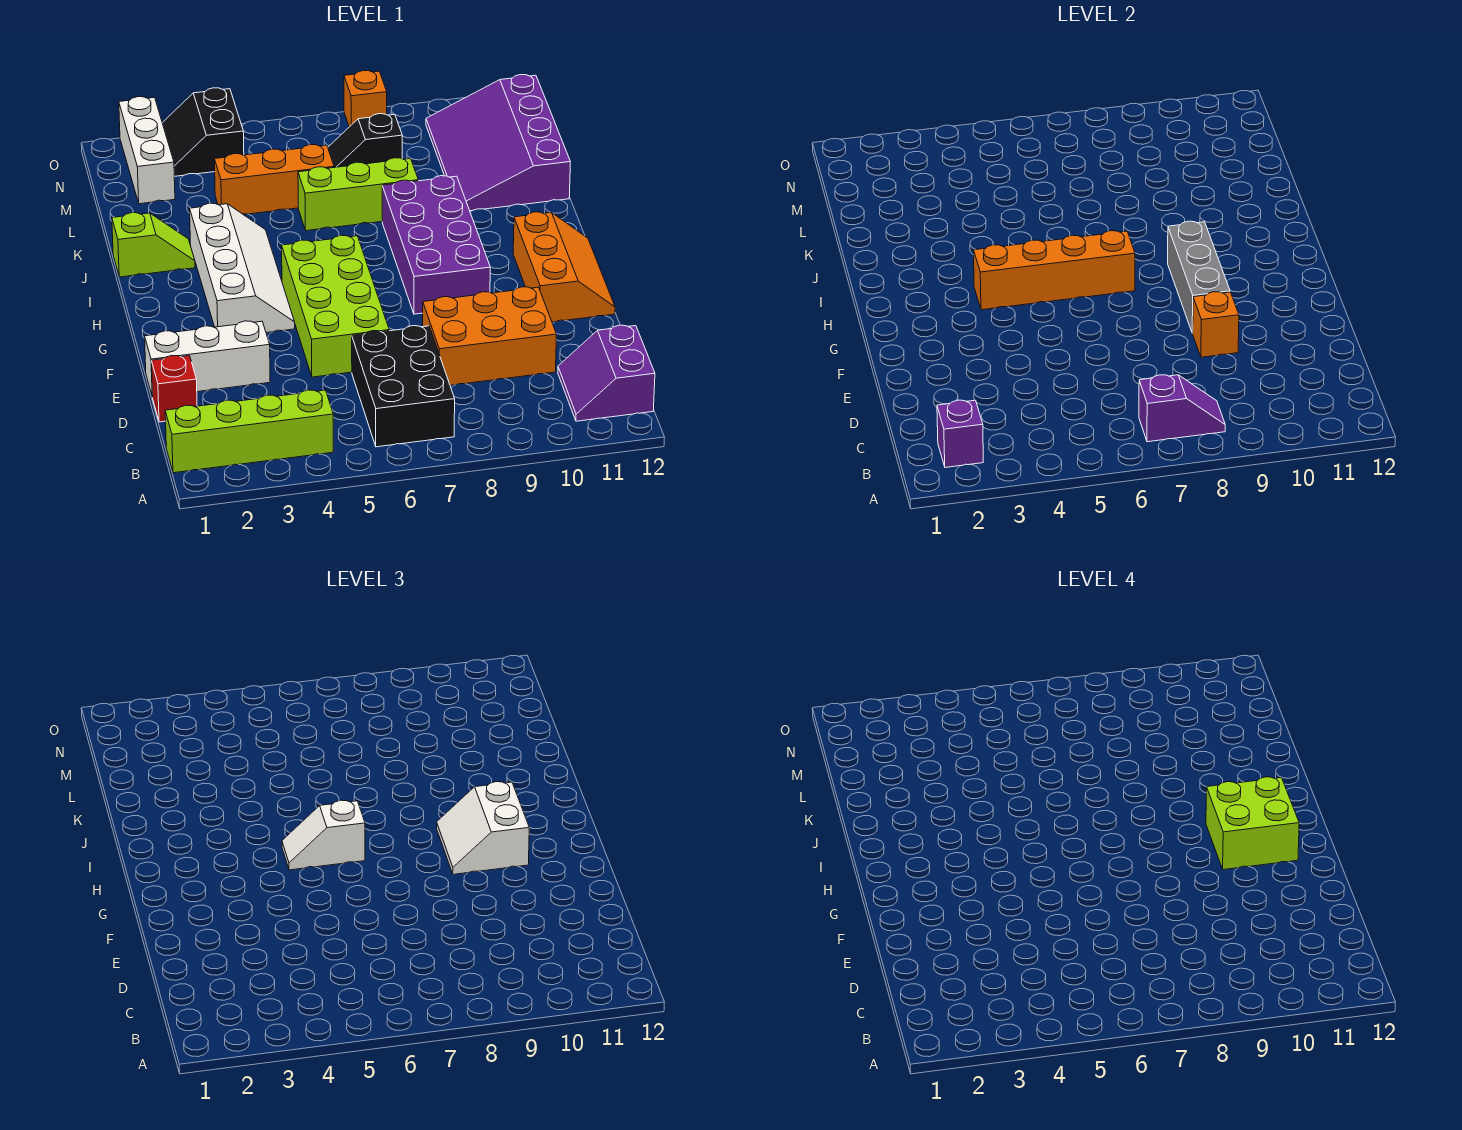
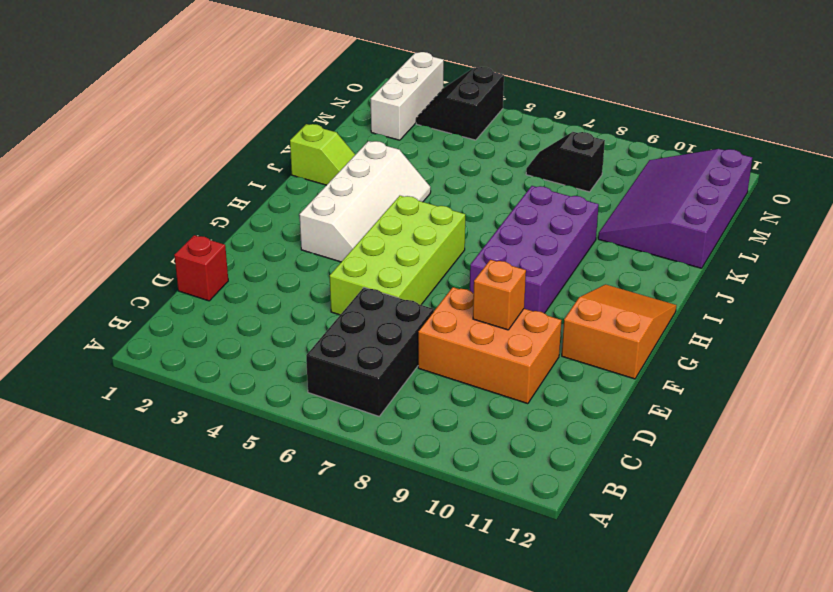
orange 2x3 slope [562,284,676,379] -> orange 2x3 slope turned to [513,212,615,322]
none -> lime 1x4 brick [165,390,333,473]
none -> purple 2x2 slope [558,325,655,421]
none -> white 1x3 brick [145,321,270,397]

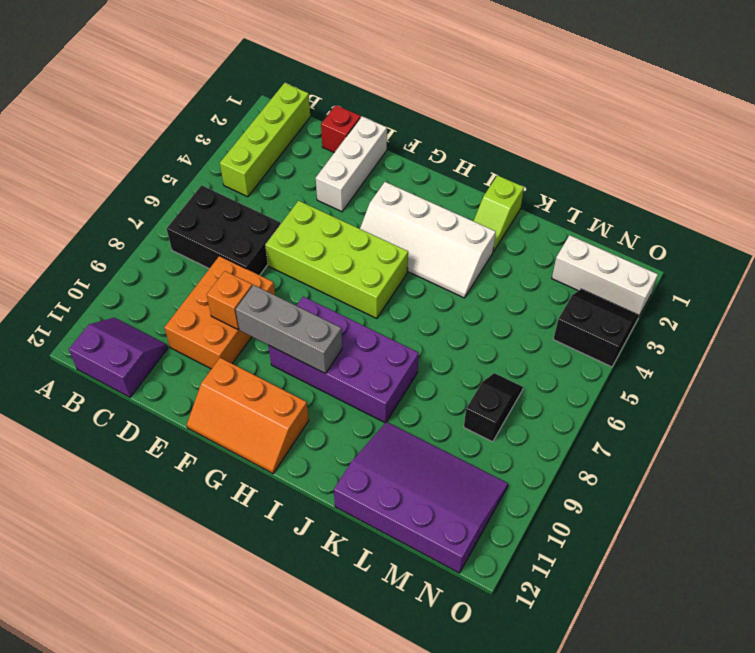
none -> lime 1x3 brick [298,158,418,231]
none -> orange 1x3 brick [214,145,334,214]
none -> orange 1x1 brick [344,71,387,127]

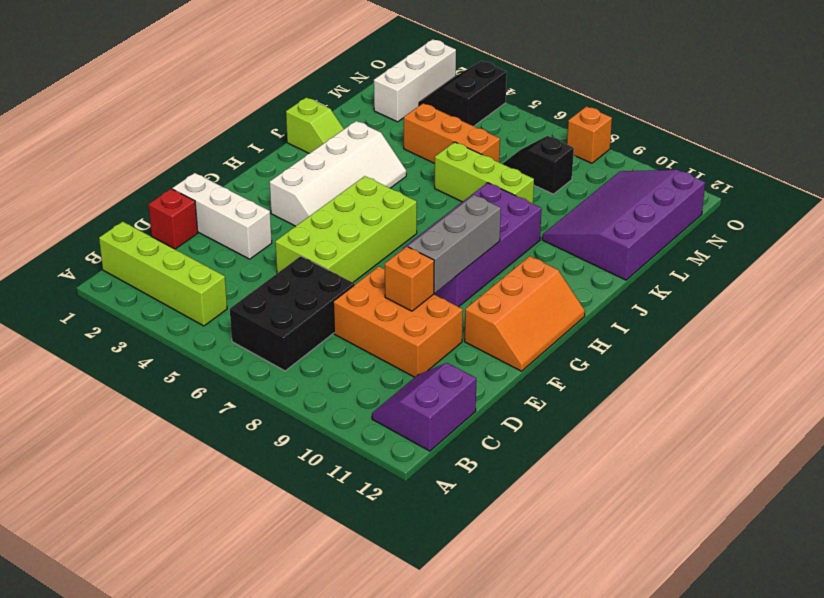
none -> purple 1x1 brick [937,400,983,468]
none -> purple 1x2 slope [1139,375,1225,442]
none -> orange 1x4 brick [974,231,1135,310]

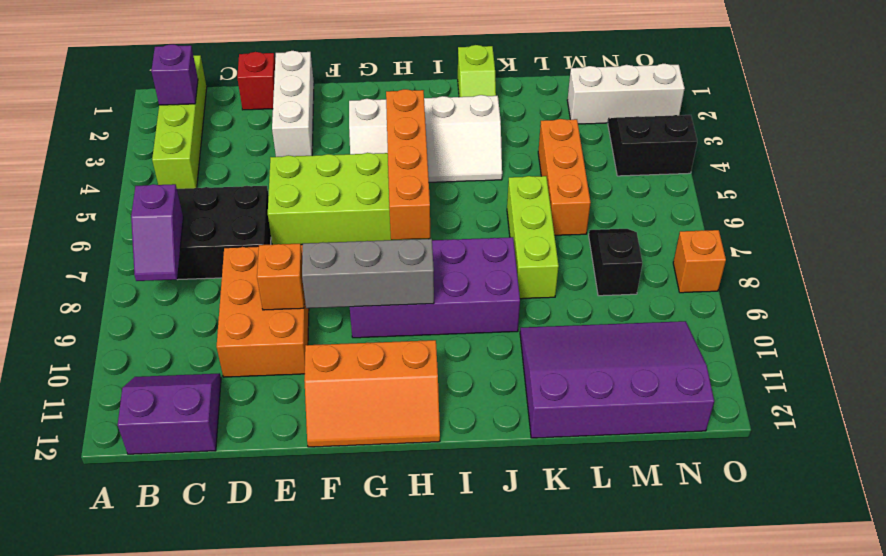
none -> white 2x2 slope [437,782,529,874]
none -> white 1x2 slope [282,800,365,870]
none -> lime 2x2 brick [1206,777,1299,870]

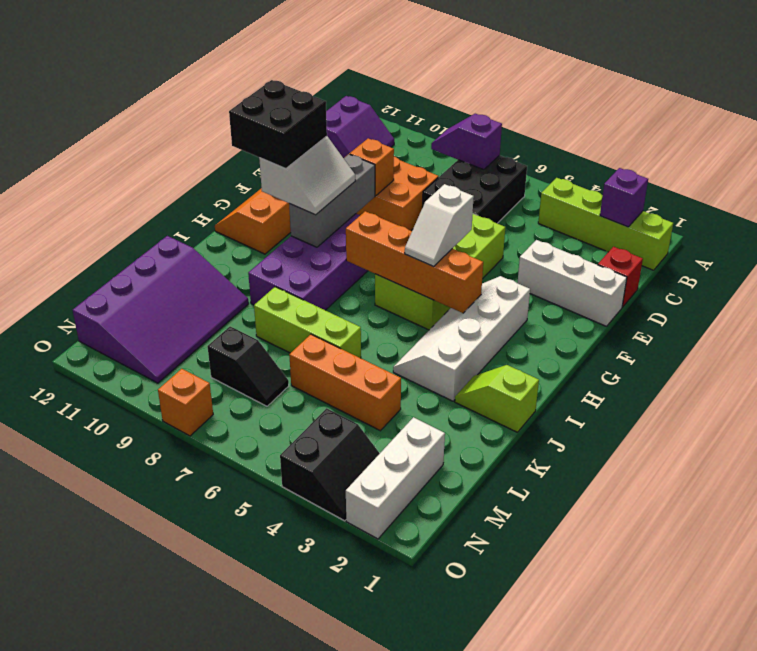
white 1x2 slope [405,184,474,266] -> white 1x2 slope turned to [282,800,365,870]
black 2x2 brick [229,80,327,169] -> lime 2x2 brick [1206,777,1299,870]

